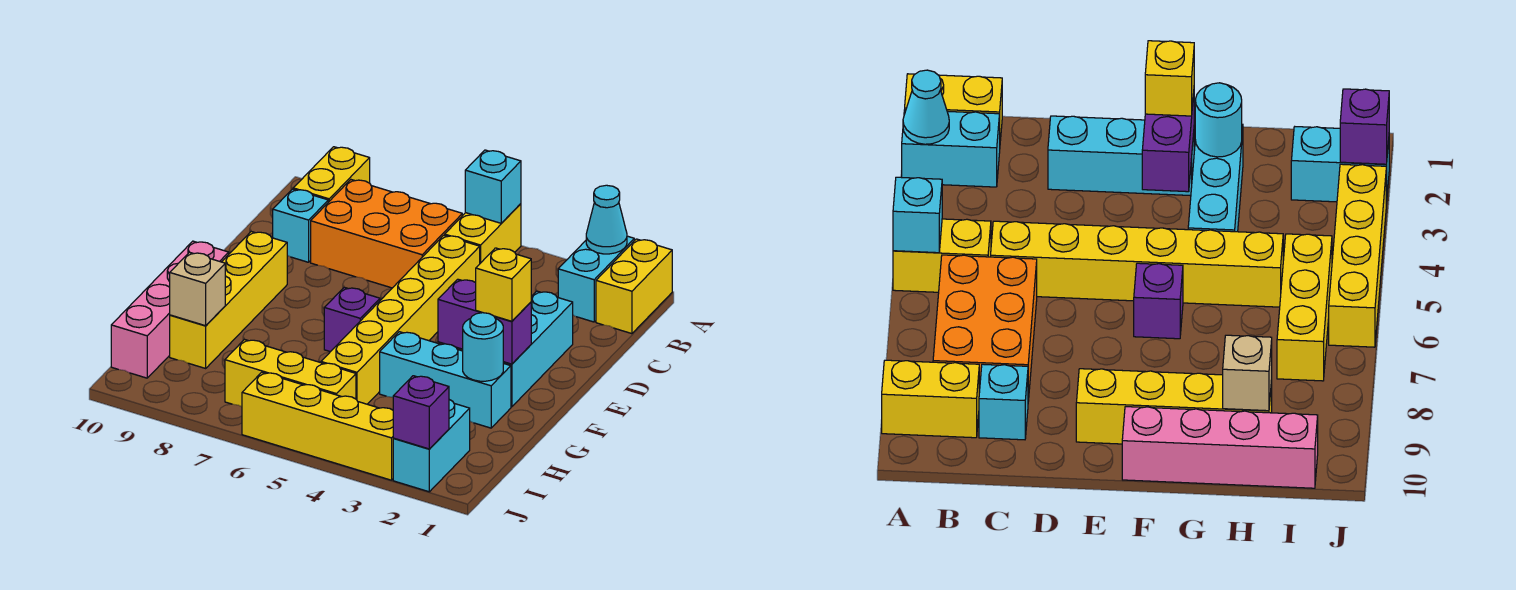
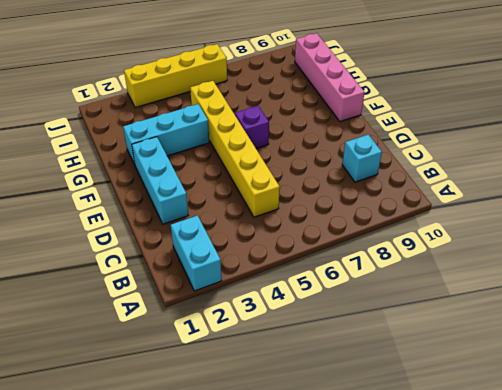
none -> yellow 1x2 brick [596,239,672,334]
none -> yellow 1x2 brick [445,204,521,263]
none -> yellow 1x2 brick [293,147,370,202]

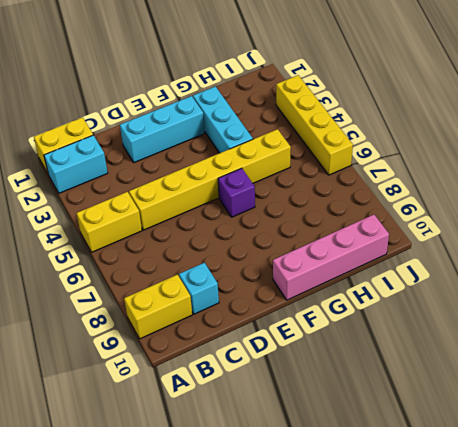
none -> orange 2x3 brick [311,180,462,288]
none -> yellow 1x4 brick [170,232,287,368]
none -> cyan 1x2 brick [393,400,470,492]

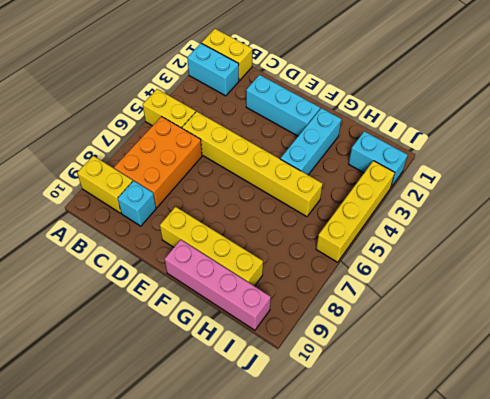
none -> purple 1x1 brick [324,287,380,352]
none -> yellow 1x3 brick [225,339,356,407]
none -> cyan 1x1 cone [586,185,627,254]

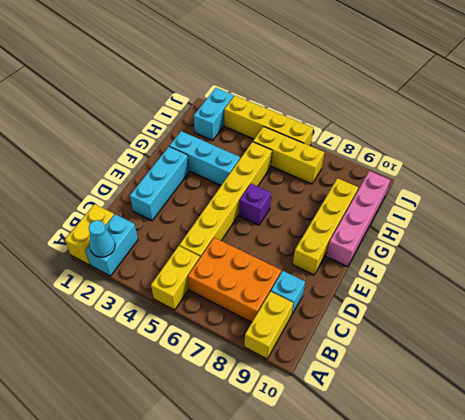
none -> cyan 1x1 brick [465,150,521,223]
none -> purple 1x2 brick [438,279,531,364]
none -> cyan 1x1 round brick [463,313,503,381]

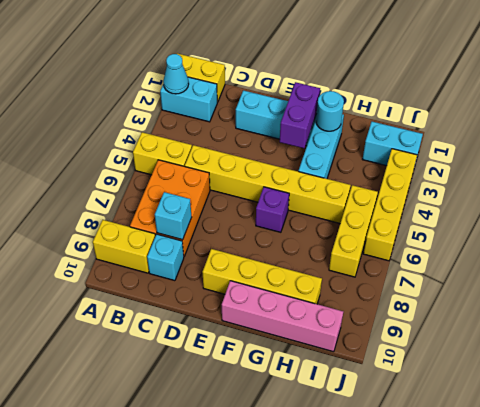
cyan 1x1 brick [155,192,192,240] -> cyan 1x1 brick moved to [465,150,521,223]
none -> tan 1x1 brick [170,252,225,326]
none -> purple 1x1 brick [393,376,449,449]
none -> yellow 1x1 brick [476,248,531,321]

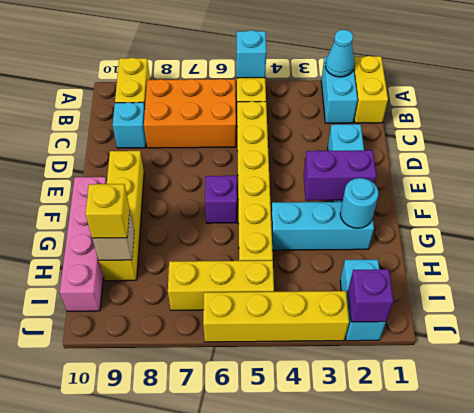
yellow 1x1 brick [85,184,130,238] -> yellow 1x1 brick moved to [476,248,531,321]

